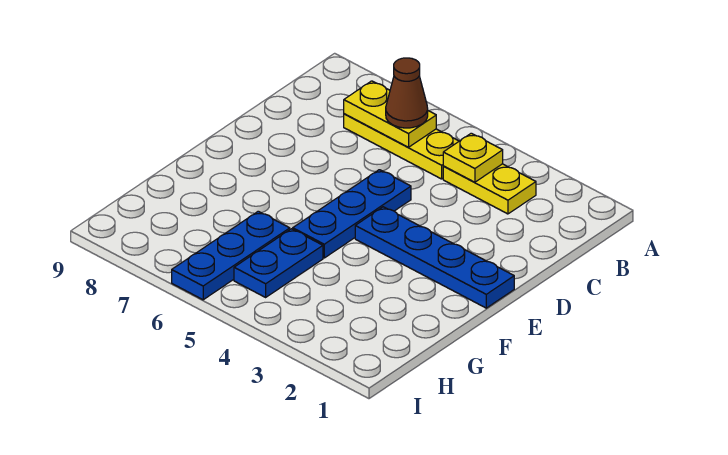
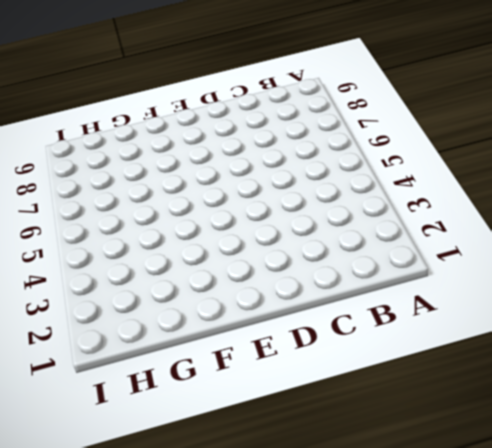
none -> yellow 1x2 plate [443,164,536,214]
none -> yellow 1x3 plate [344,114,459,179]

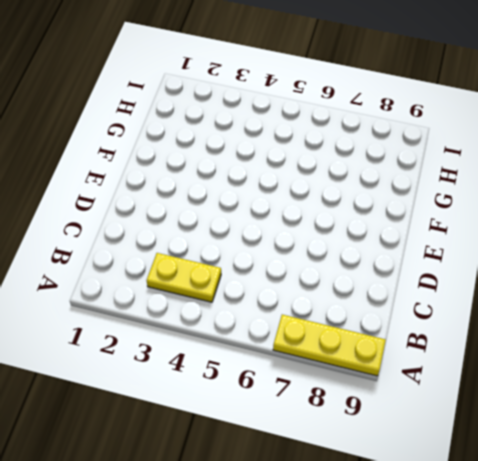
yellow 1x3 plate [273,315,386,376] -> yellow 1x3 plate moved to [344,114,459,179]
none -> blue 1x3 plate [293,170,411,258]
none -> blue 1x4 plate [355,207,514,308]

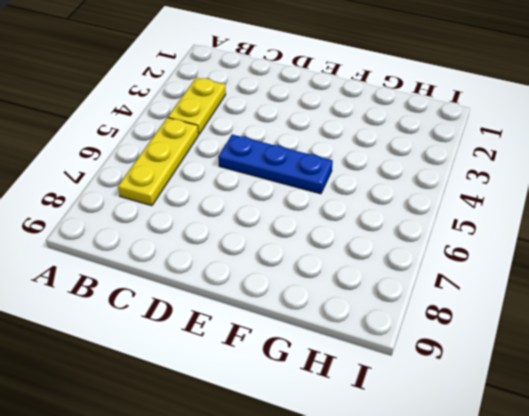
none -> blue 1x4 plate [355,207,514,308]
none -> blue 1x2 plate [234,229,323,297]

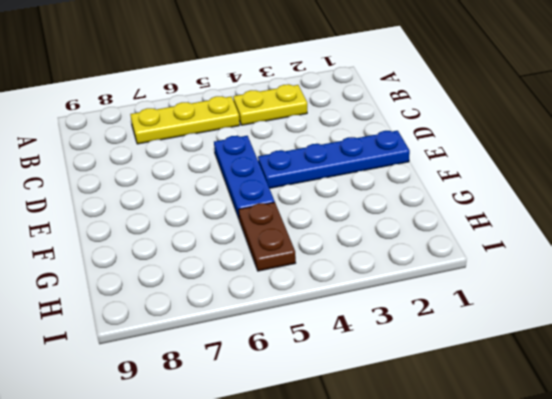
brown 1x2 plate [239,202,296,271] -> blue 1x2 plate [234,229,323,297]
none -> blue 1x3 plate [172,211,290,300]
none -> yellow 1x1 plate [443,133,503,182]

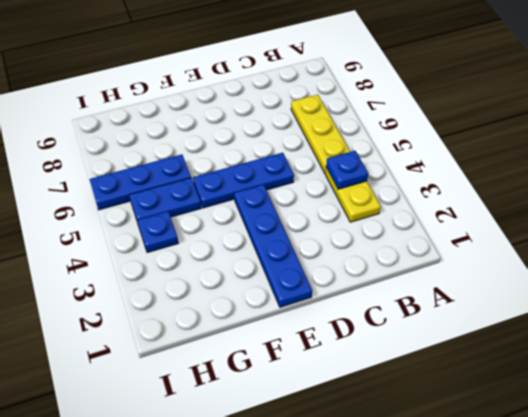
blue 1x1 plate [326,151,368,189] -> yellow 1x1 plate [443,133,503,182]
blue 1x1 plate [137,211,178,253] -> none
none -> yellow 1x2 plate [344,81,436,147]
none -> brown 1x1 cone [386,58,428,128]

